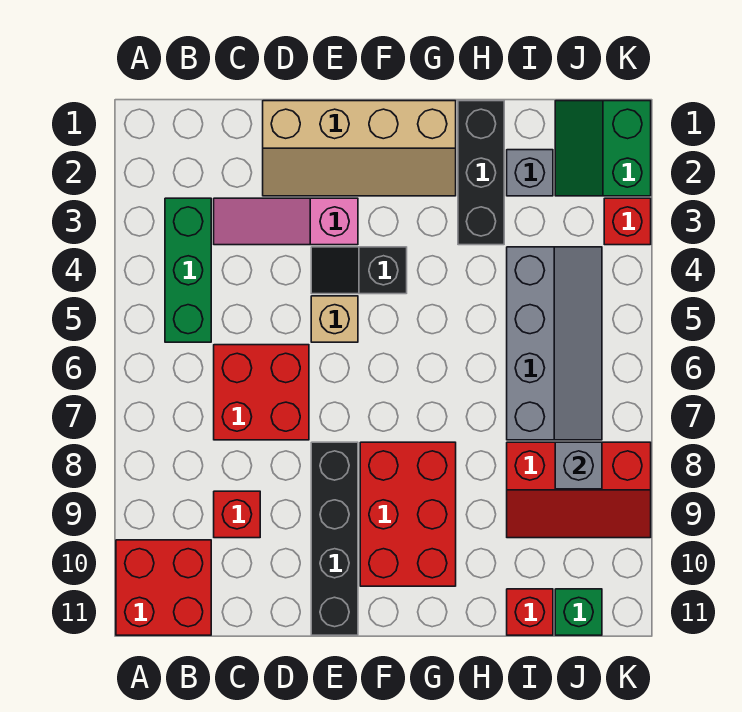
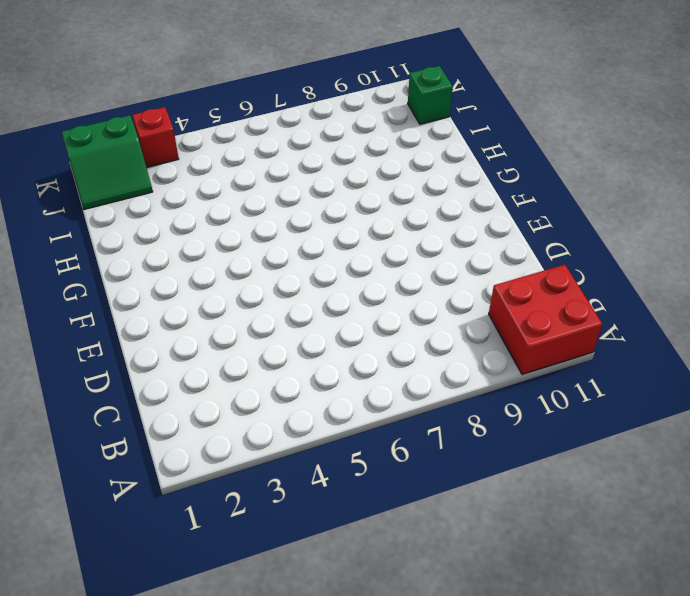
none -> green 1x3 brick [165,198,211,342]
none -> pink 1x3 slope [214,198,358,245]
none -> red 2x2 brick [214,345,309,440]

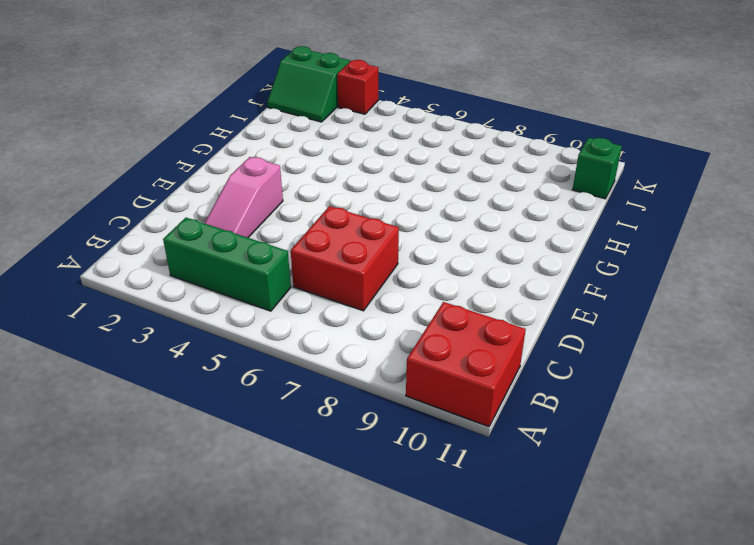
none -> red 1x1 brick [214,491,260,538]
none -> tan 2x4 slope [263,101,456,196]
none -> black 1x2 slope [311,247,407,294]

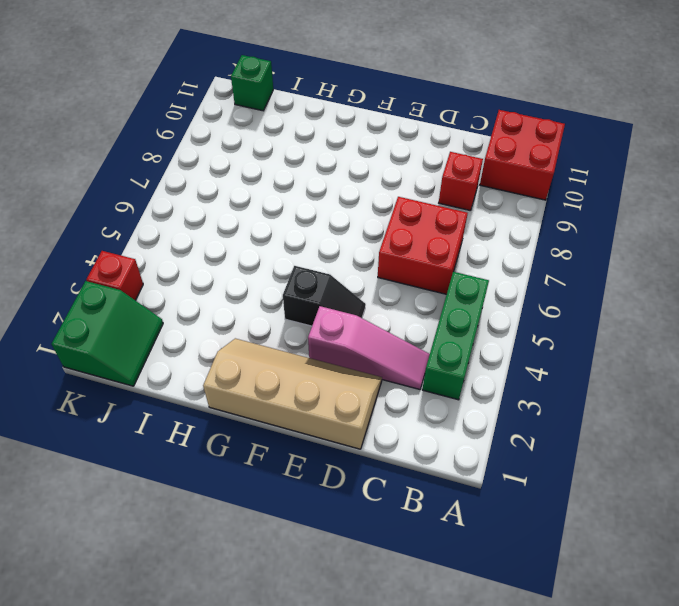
none -> tan 1x1 brick [311,296,358,342]
none -> black 1x4 brick [311,442,358,635]
none -> red 2x3 brick [360,442,456,586]

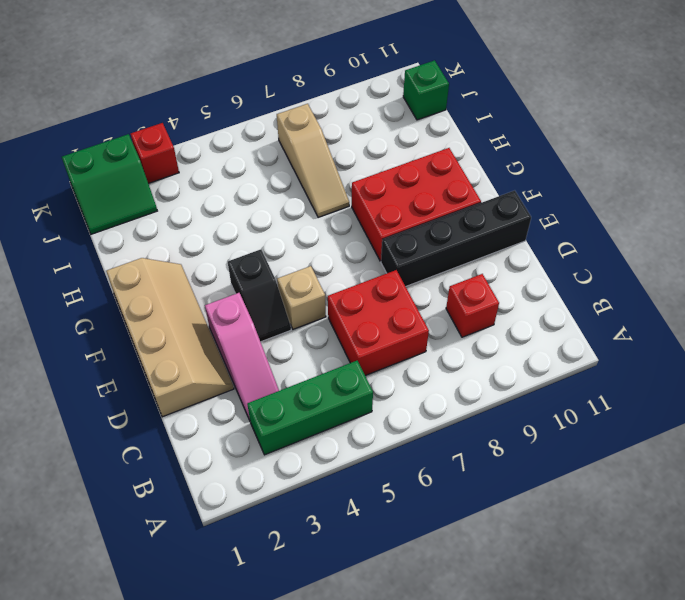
tan 1x3 slope [277,104,349,218] -> grey 2x4 slope [507,247,602,440]
none -> red 2x2 brick [116,540,211,635]
none -> black 1x3 brick [458,101,504,245]
none -> grey 1x1 brick [507,150,553,196]

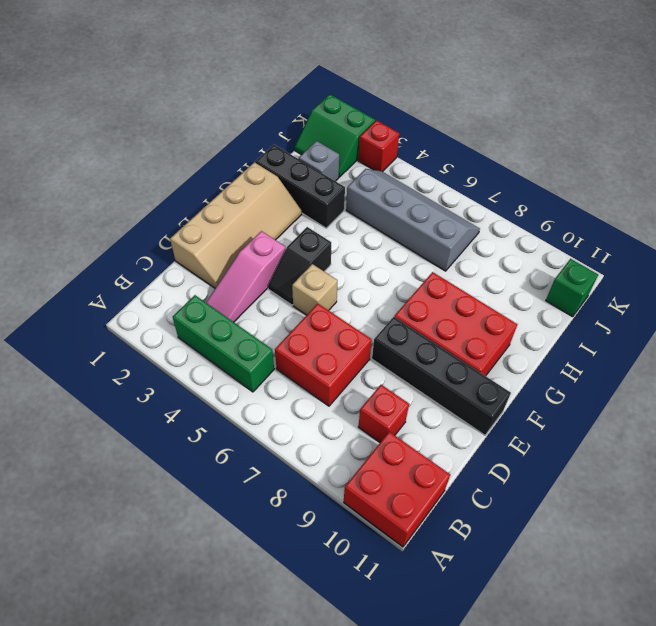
none -> red 2x3 slope [507,442,651,538]
none -> red 1x1 brick [507,589,553,635]
none -> grey 1x1 brick [555,442,602,489]

